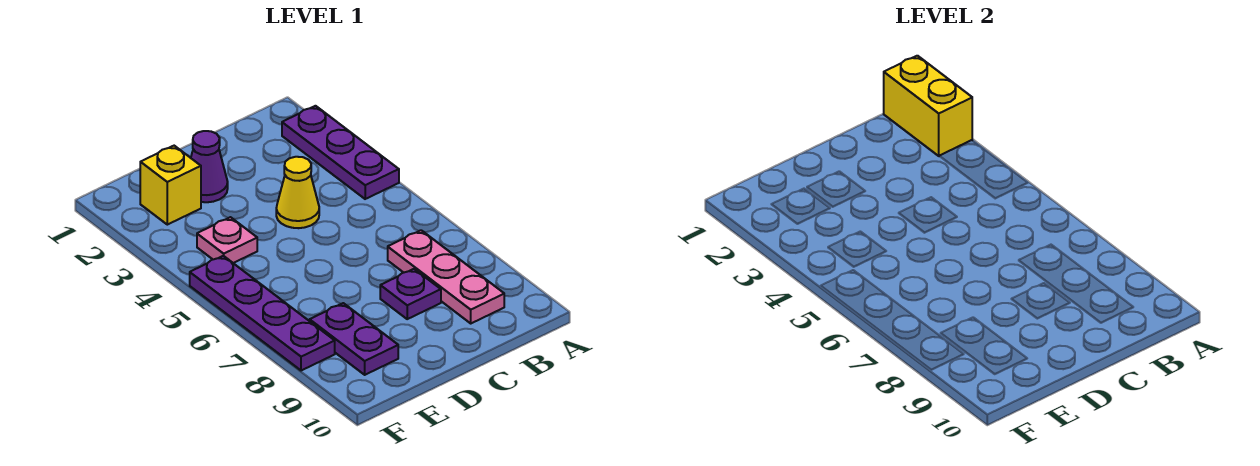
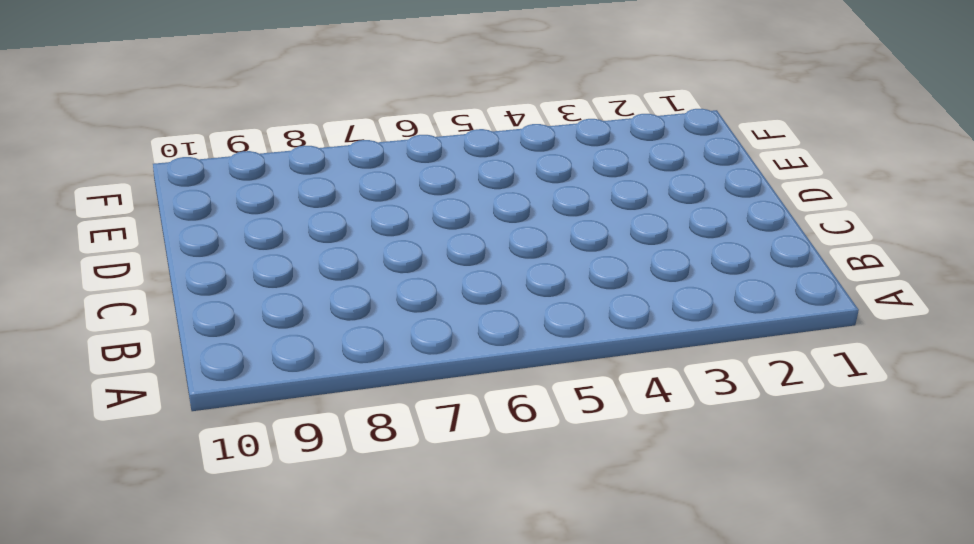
none -> purple 1x3 plate [282,106,399,199]
none -> pink 1x3 plate [388,230,504,323]

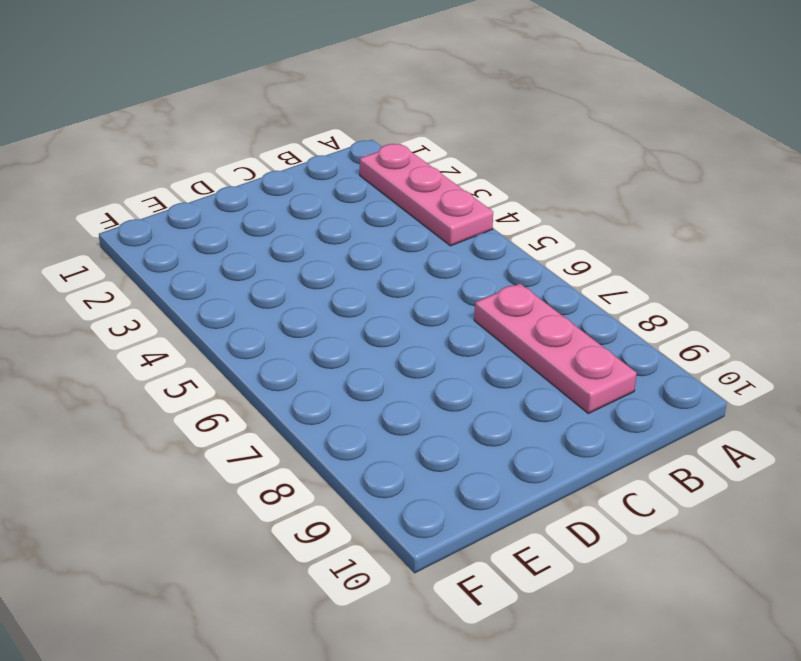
pink 1x3 plate [360,144,493,246] -> purple 1x3 plate [282,106,399,199]
none -> yellow 1x1 cone [276,157,319,228]
none -> purple 1x1 plate [380,269,441,319]

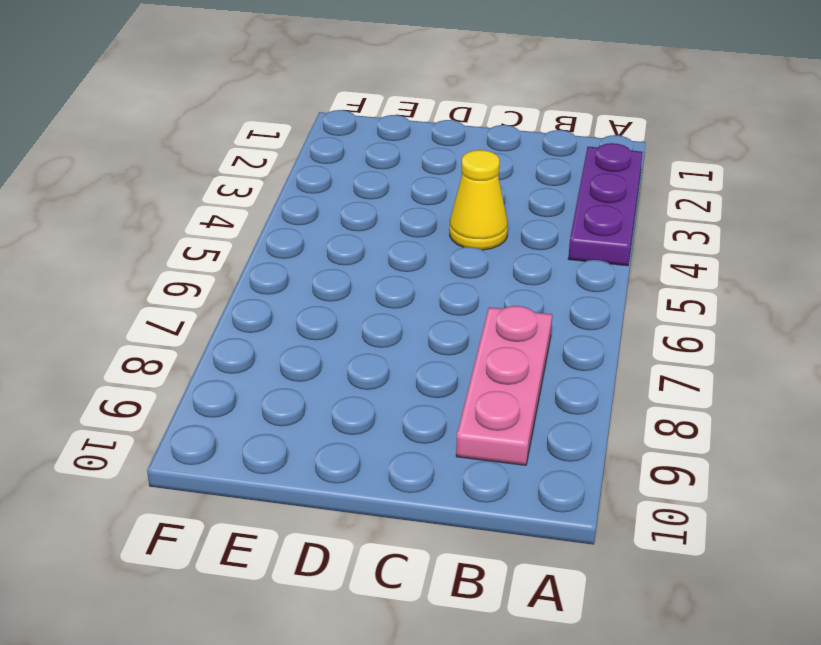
none -> purple 1x1 plate [380,269,441,319]
none -> purple 1x1 cone [191,131,228,202]

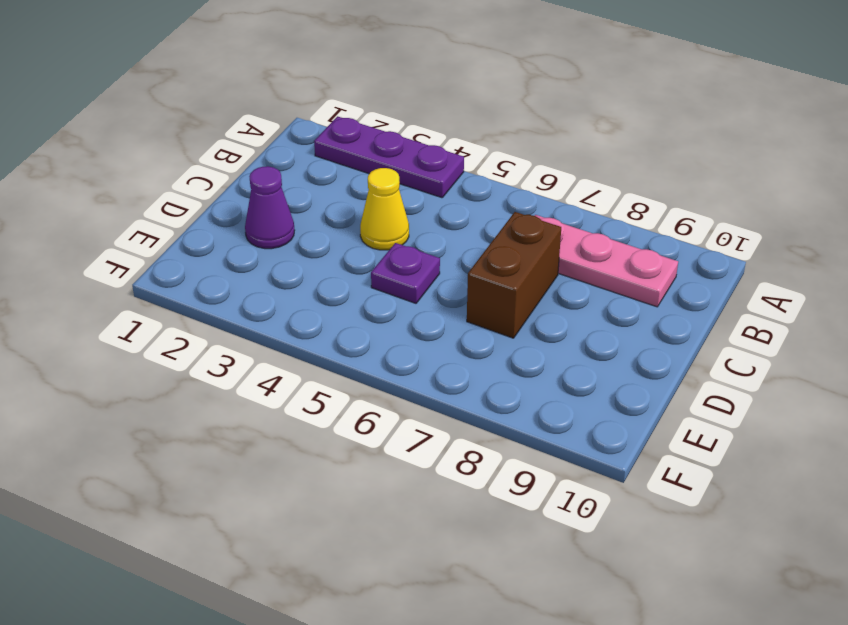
brown 1x2 brick [467,212,561,338] -> none
purple 1x1 plate [371,243,440,303] -> purple 1x1 plate moved to [380,269,441,319]
none -> yellow 1x1 brick [140,146,201,225]
none -> pink 1x1 plate [197,217,257,263]

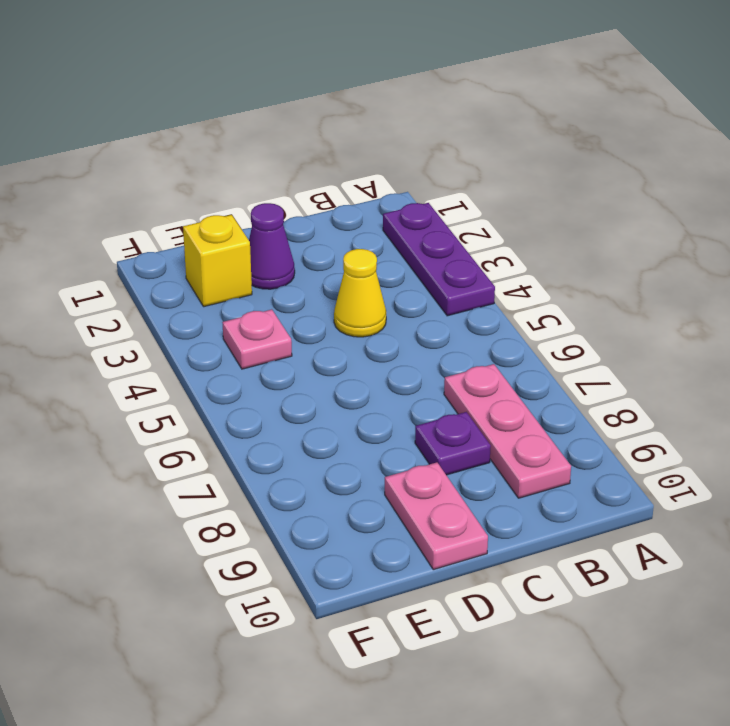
pink 1x2 plate [385,462,488,570] -> none
none -> purple 1x2 plate [310,303,398,375]
none -> purple 1x4 plate [190,256,335,371]

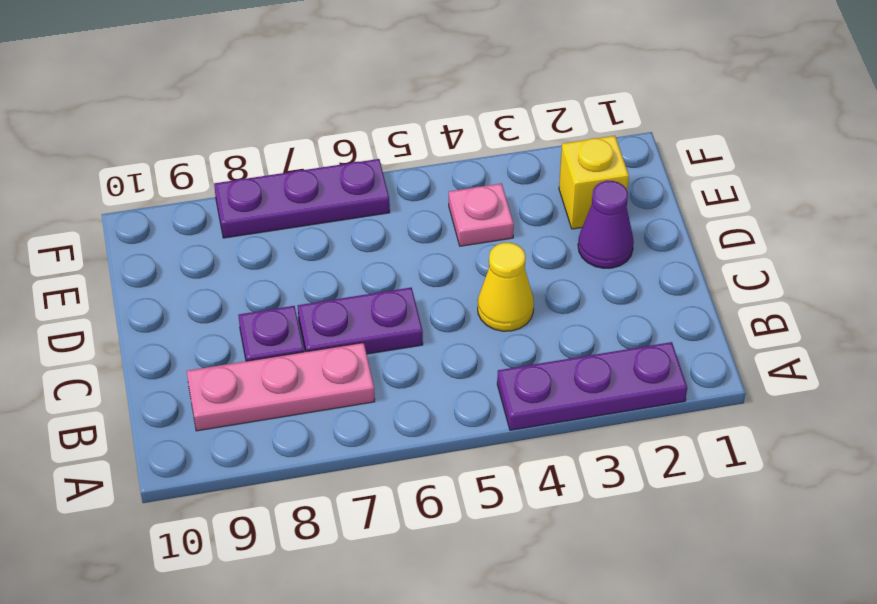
purple 1x2 plate [298,288,423,354] -> purple 1x2 plate moved to [310,303,398,375]
purple 1x3 plate [214,159,390,238] -> purple 1x4 plate [190,256,335,371]
none -> yellow 1x2 brick [884,56,972,156]

